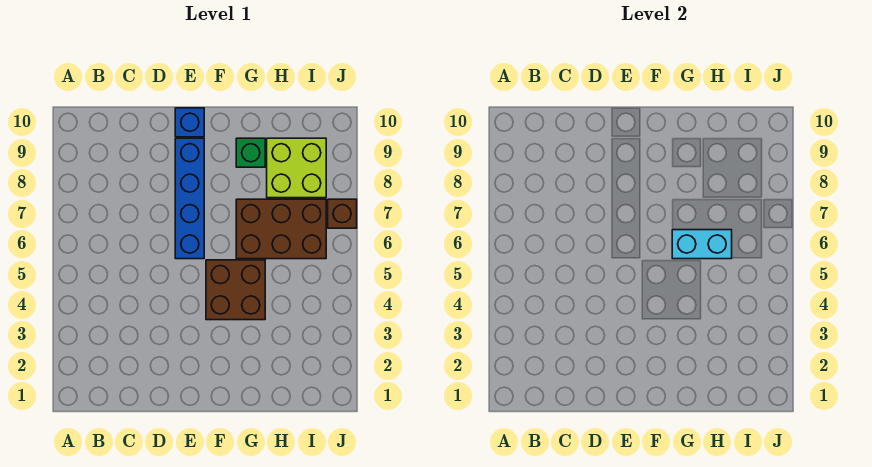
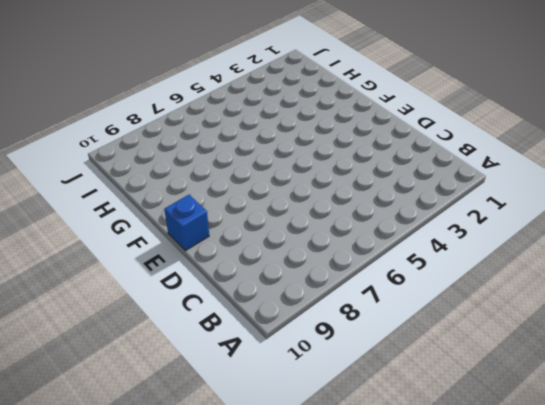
none -> blue 1x4 brick [175,138,204,259]
none -> brown 2x2 brick [206,260,265,320]

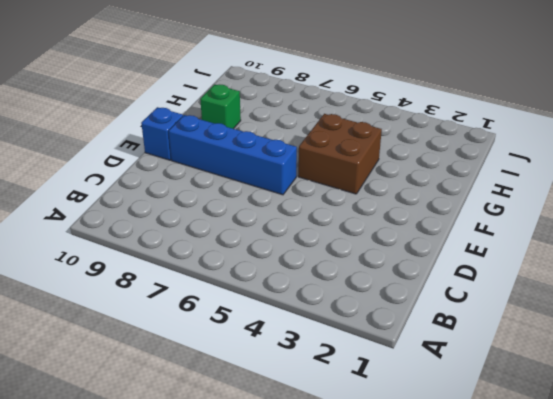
none -> brown 2x3 brick [236,199,326,259]
none -> lime 2x2 brick [267,138,326,198]

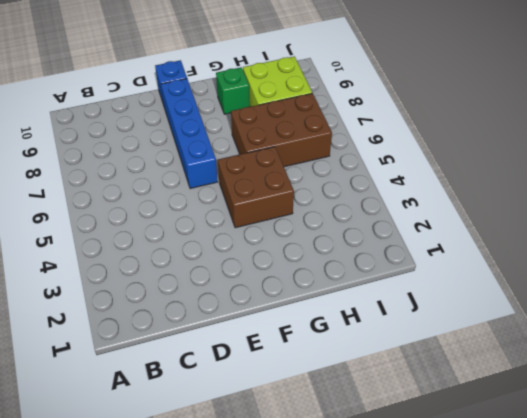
none -> brown 1x1 brick [328,199,357,228]
none -> cyan 1x2 brick [672,230,732,259]

